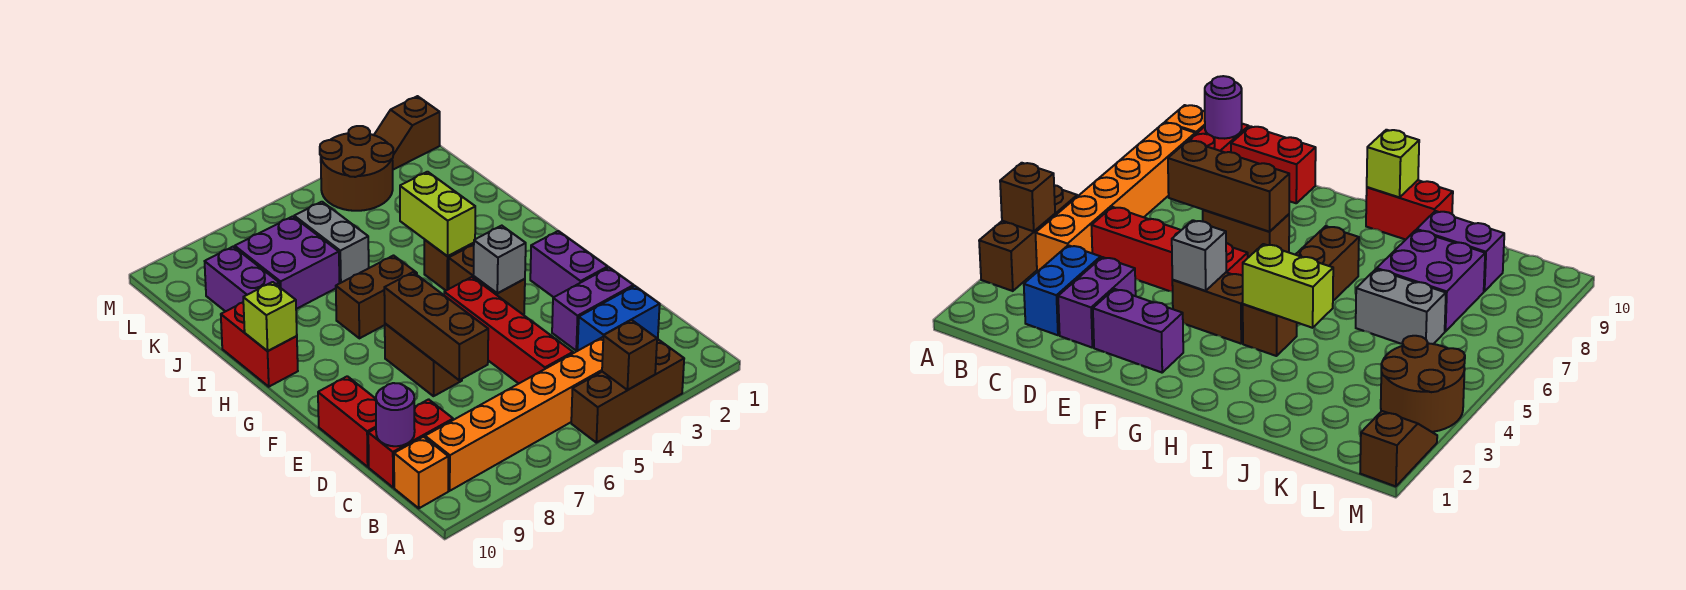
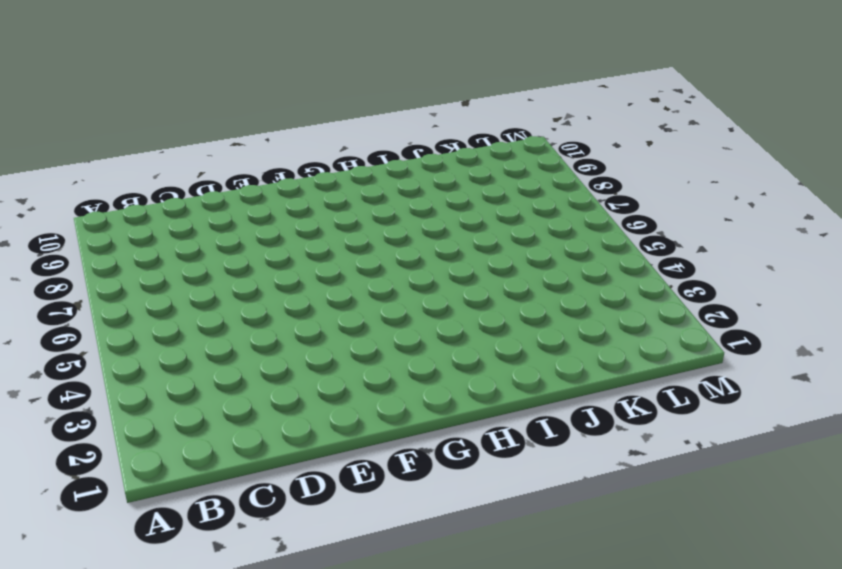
none -> brown 1x3 brick [571,340,684,443]
none -> orange 1x6 brick [425,337,603,491]
none -> orange 1x1 brick [394,437,448,508]

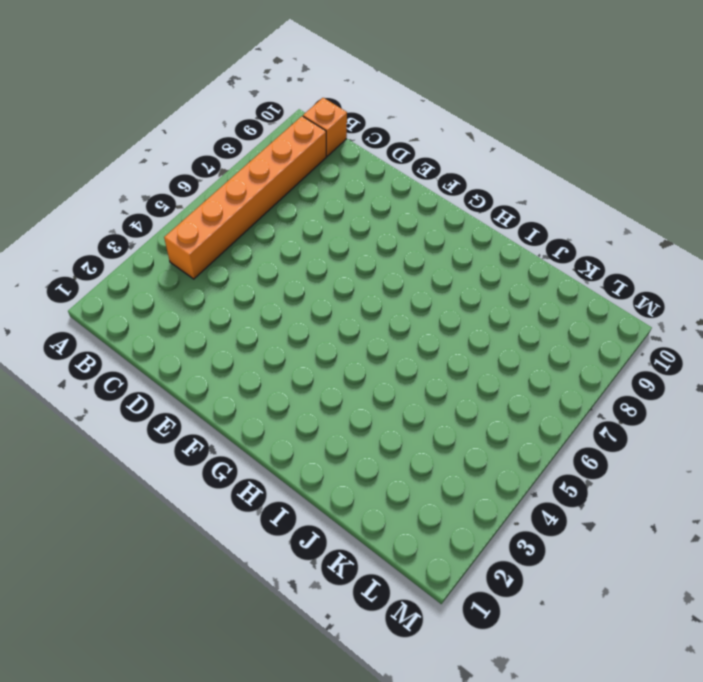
none -> brown 1x3 brick [571,340,684,443]
none -> blue 1x2 brick [578,286,660,350]
none -> red 1x4 brick [444,277,573,384]

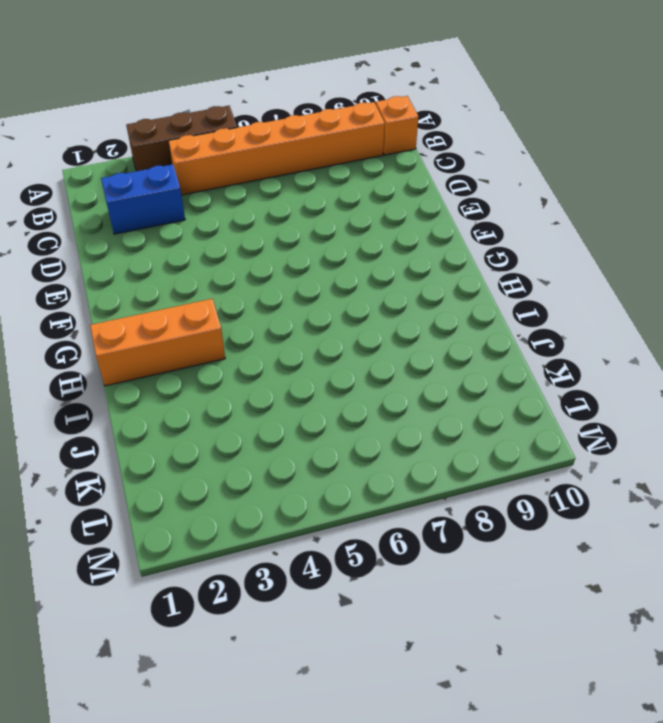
orange 1x3 brick [90,299,225,386] -> none
none -> red 1x4 brick [444,277,573,384]
none -> red 1x2 brick [368,399,453,487]
none -> purple 1x2 brick [552,268,634,351]

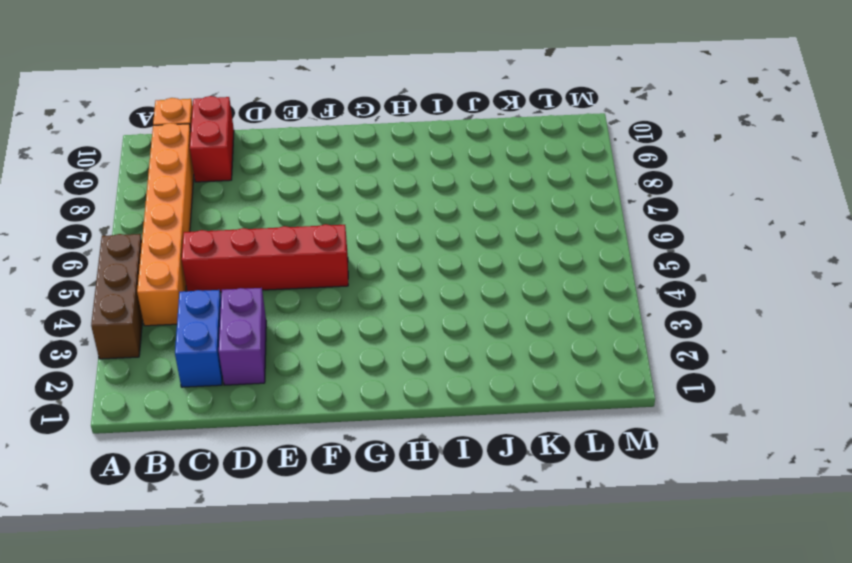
none -> red 1x2 brick [318,376,376,467]
none -> purple 1x2 brick [530,231,608,297]
none -> brown 1x2 brick [385,324,462,396]

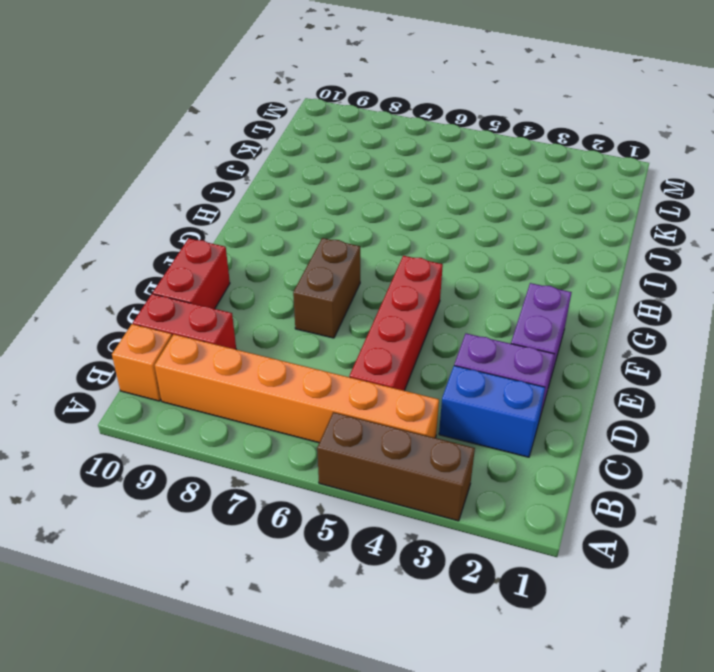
none -> brown 1x2 brick [449,245,525,314]
none -> brown 1x1 brick [424,239,474,290]
none -> brown 1x2 brick [336,256,417,338]

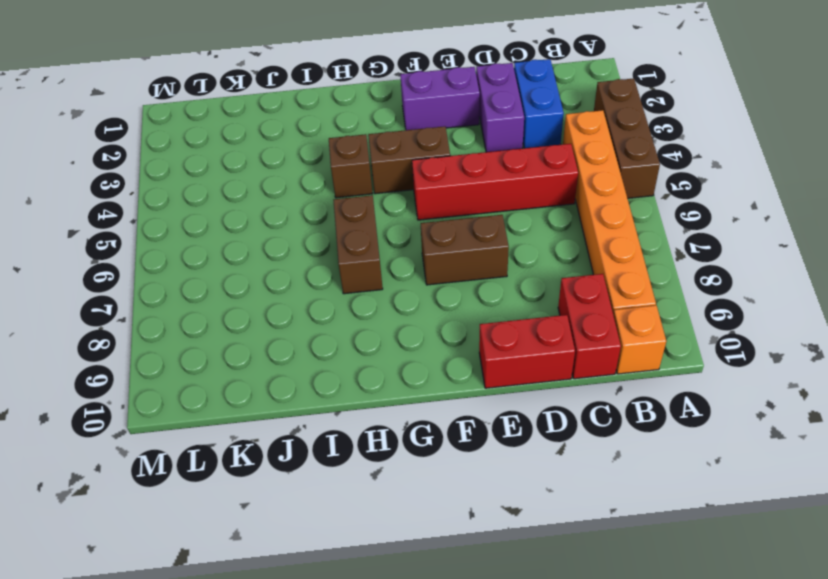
none -> red 1x2 brick [221,303,298,387]
none -> grey 1x2 brick [294,202,369,283]
none -> purple 2x2 brick [235,216,339,309]

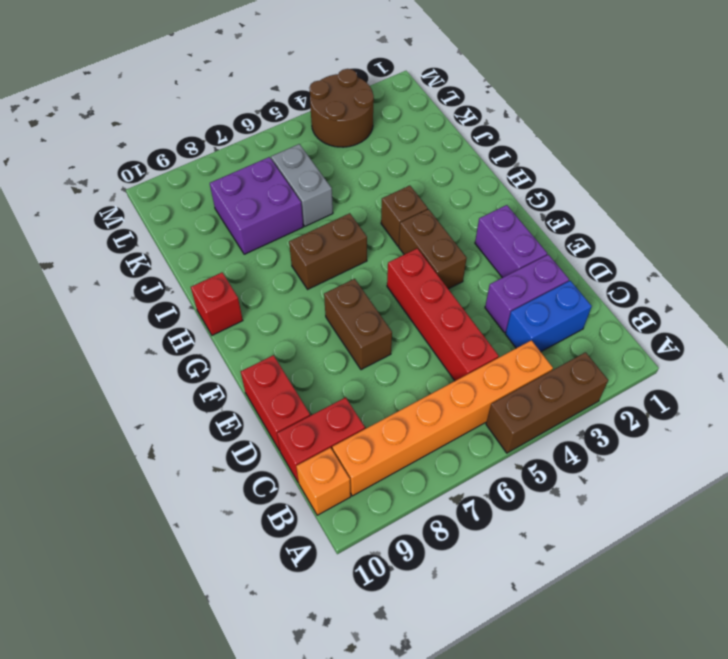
red 1x1 brick [191,273,243,335] -> red 1x2 brick [221,303,298,387]
none -> purple 1x2 brick [205,247,279,312]
none -> brown 1x2 slope [374,96,440,170]
none -> brown 1x1 brick [602,320,657,390]

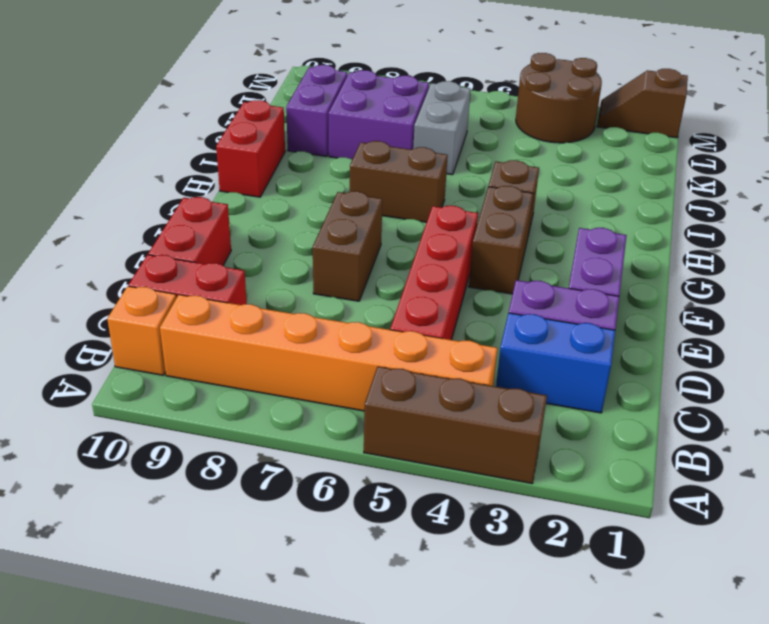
none -> brown 1x1 brick [602,320,657,390]
none -> purple 1x1 round brick [376,383,415,446]
none -> brown 1x3 brick [384,272,488,380]

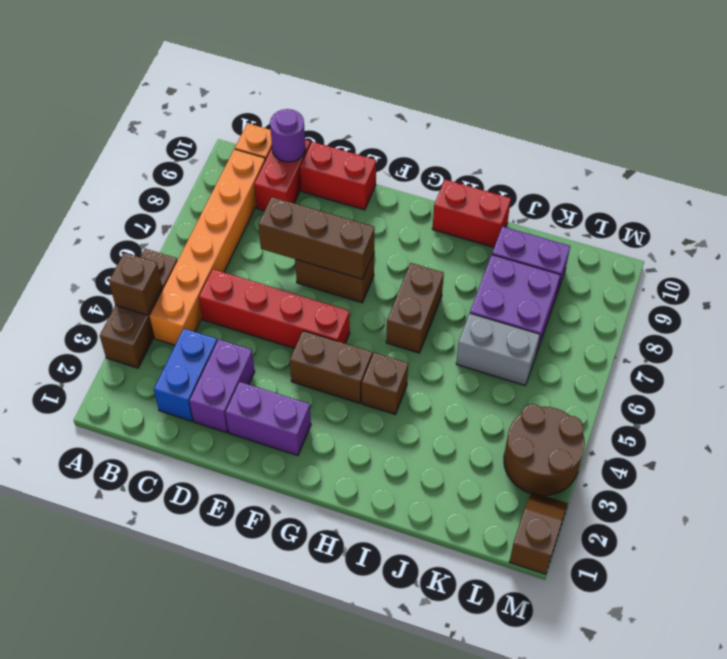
none -> grey 1x1 brick [473,226,526,293]
none -> lime 1x2 brick [400,172,475,256]
none -> lime 1x1 brick [243,282,297,351]

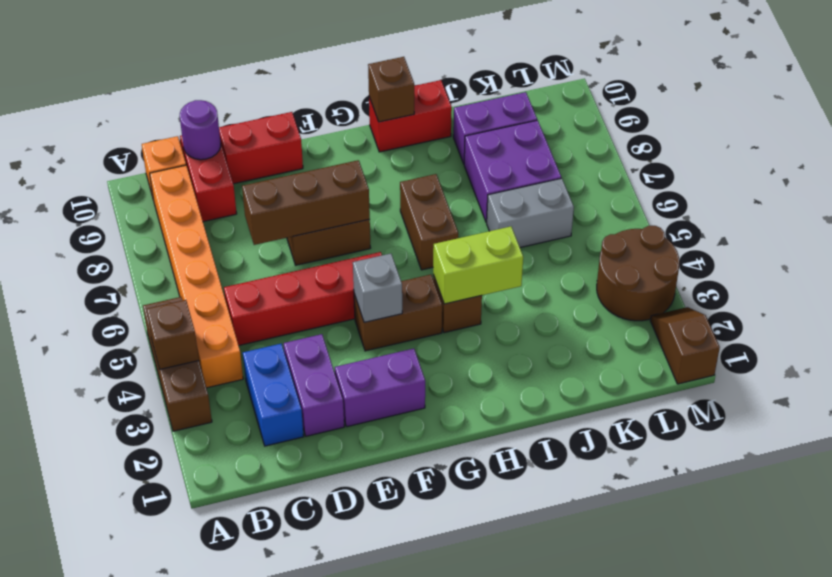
brown 1x1 brick [368,57,414,122] -> lime 1x1 brick [243,282,297,351]

